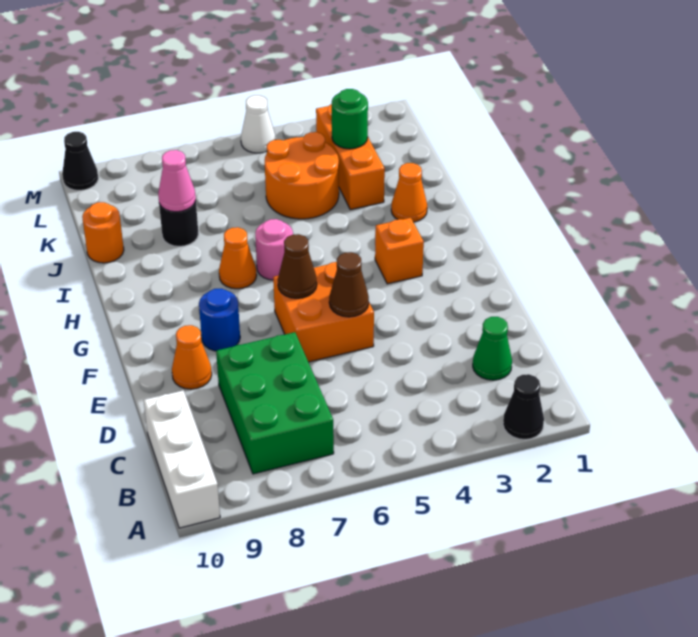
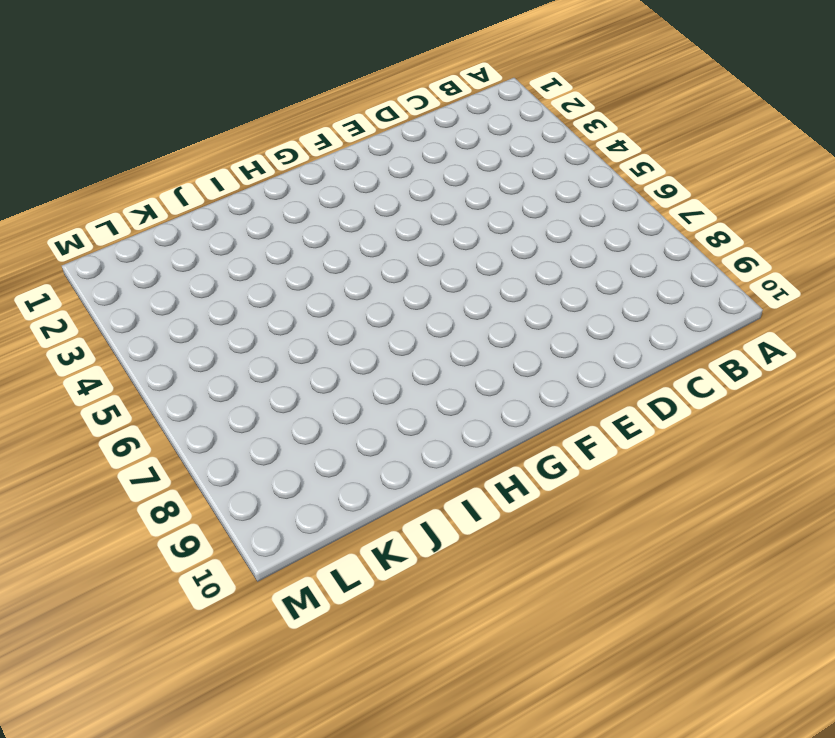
none -> black 1x1 cone [503,374,544,440]
none -> white 1x3 brick [144,390,220,528]
none -> green 2x3 brick [216,332,334,474]

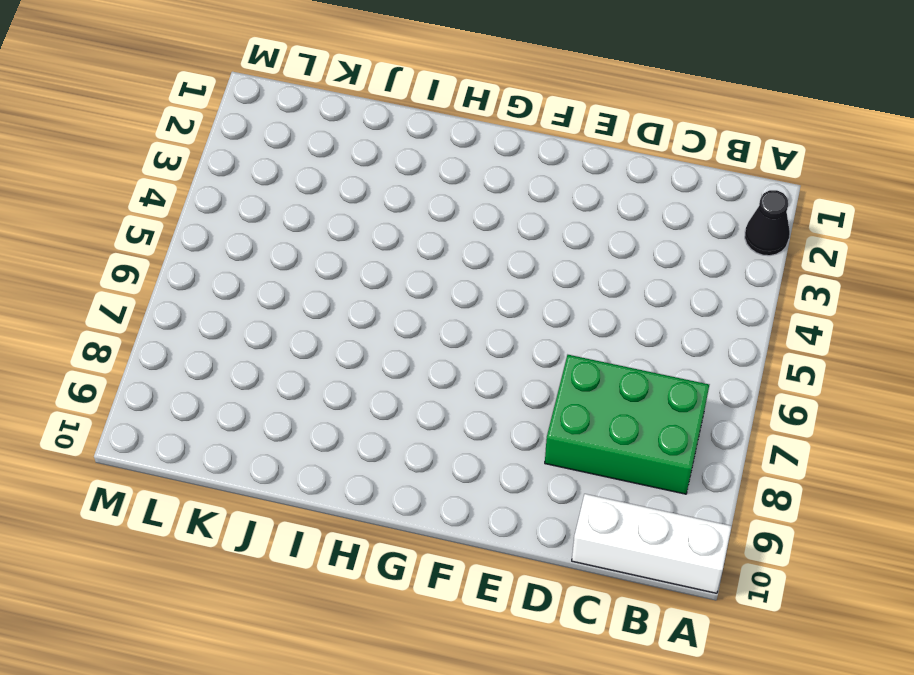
none -> green 1x1 cone [473,317,512,380]
none -> orange 2x2 brick [273,262,374,362]
none -> orange 1x1 cone [172,325,212,389]

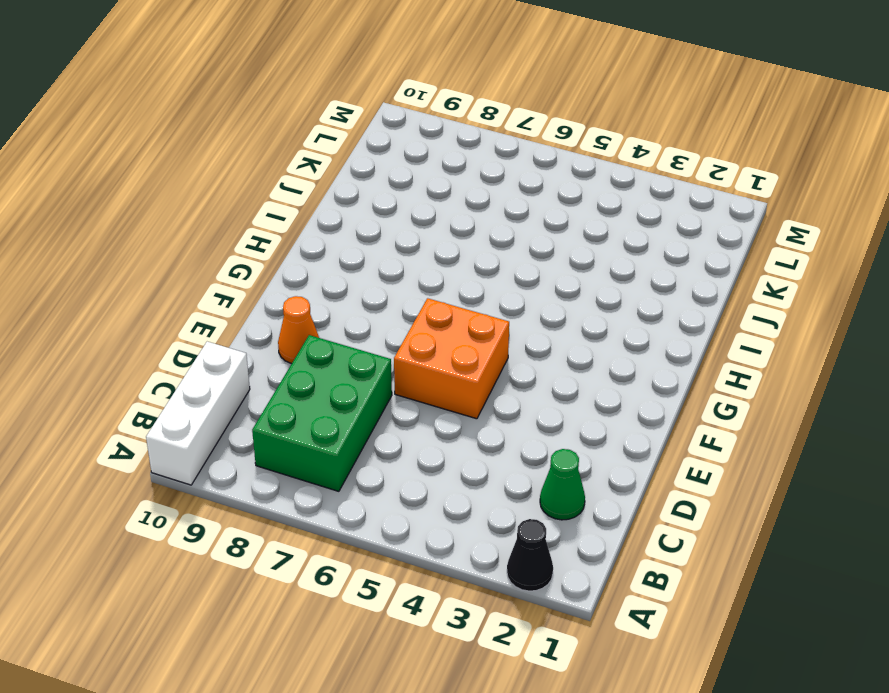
none -> blue 1x1 round brick [199,289,240,351]
none -> orange 1x1 brick [375,218,424,284]
none -> pink 1x1 round brick [255,219,293,280]

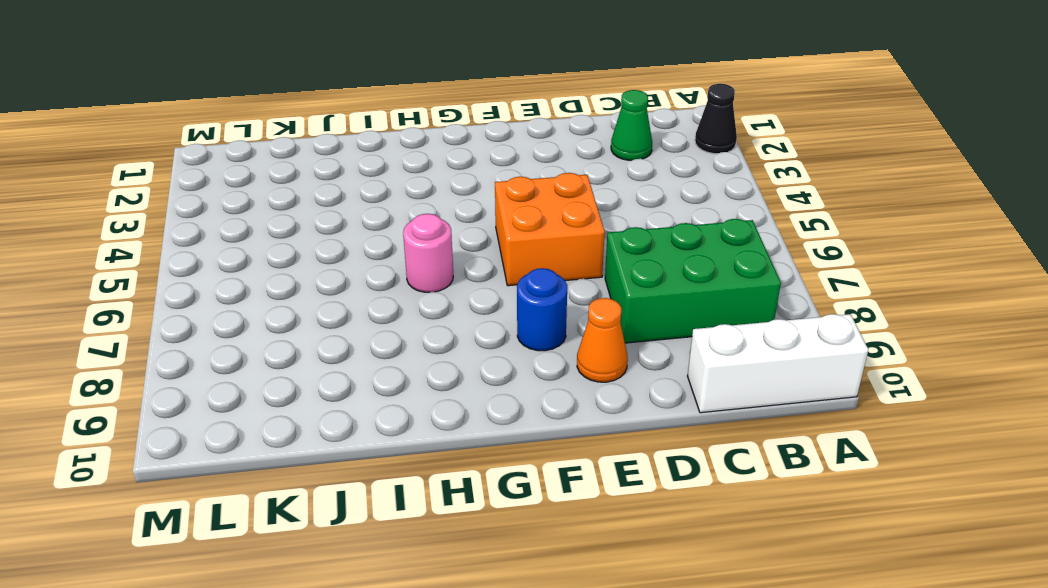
none -> orange 1x1 brick [375,218,424,284]
none -> orange 1x1 cone [219,227,257,289]
none -> orange 1x1 cone [391,163,427,222]

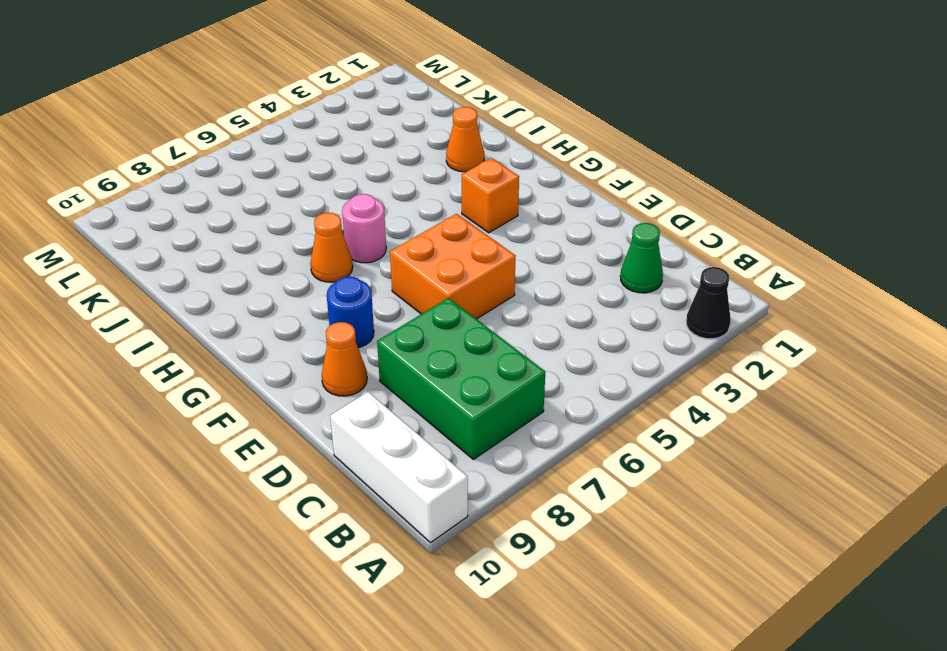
none -> orange 1x3 brick [316,104,385,210]
none -> orange 2x2 round brick [265,132,339,219]
none -> black 1x1 round brick [159,201,198,246]

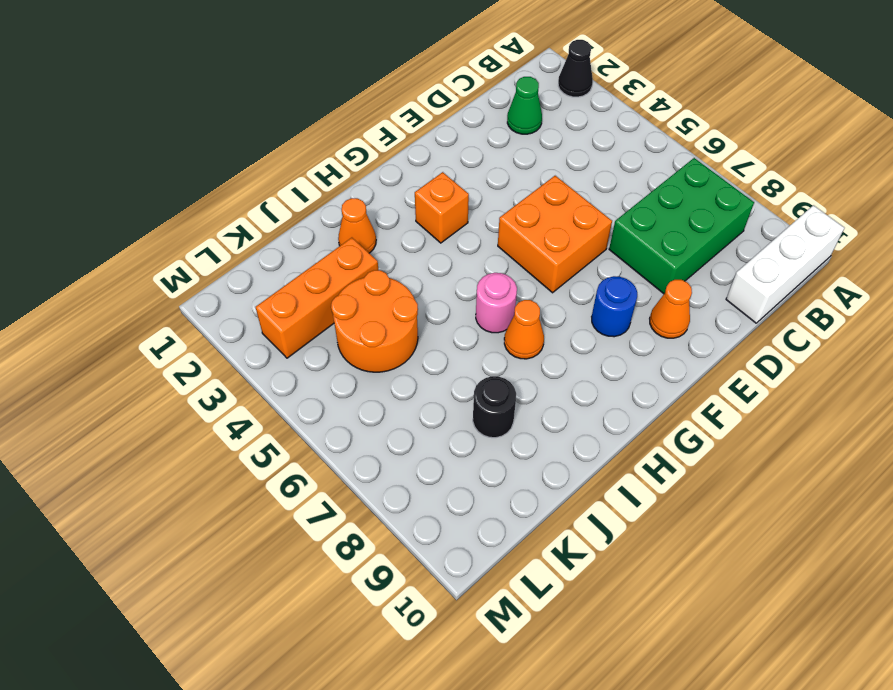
none -> orange 1x1 round brick [82,202,124,263]
none -> white 1x1 cone [241,95,276,153]
none -> black 1x1 cone [62,132,98,190]

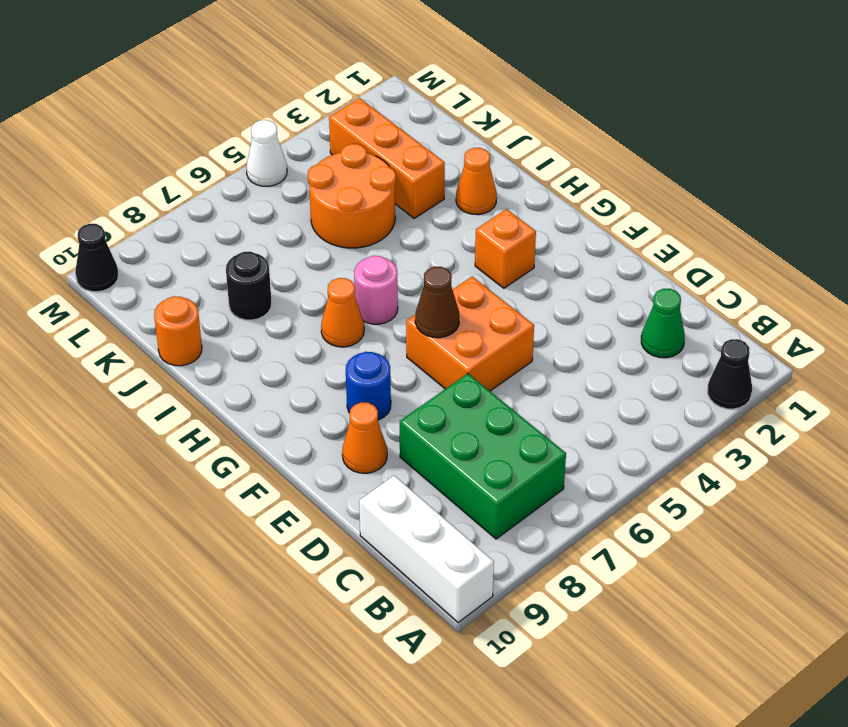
none -> brown 1x1 cone [329,252,369,317]
none -> pink 1x1 cone [158,150,196,212]
none -> green 1x1 round brick [332,89,368,149]

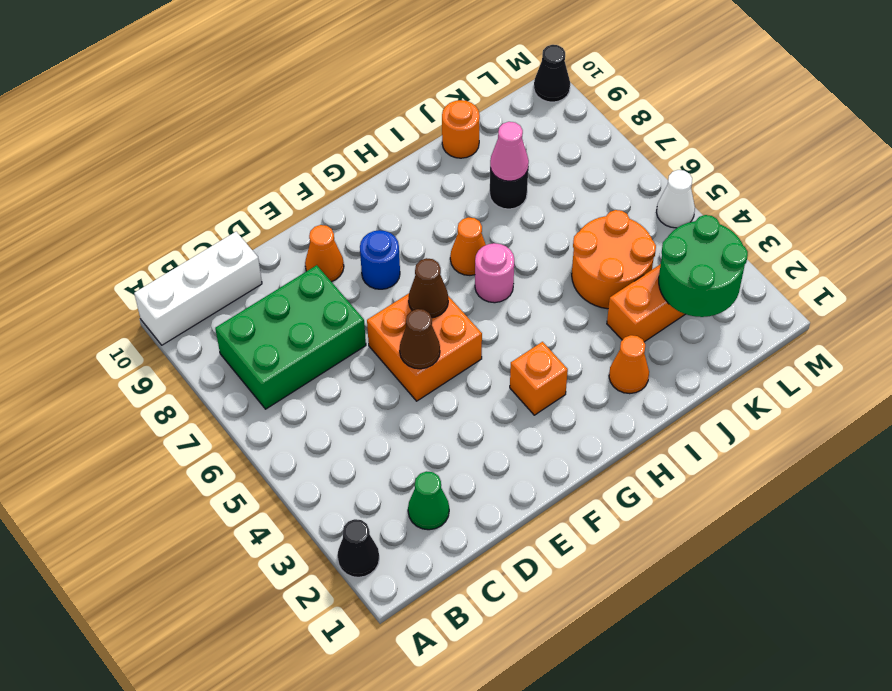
green 2x2 round brick [659,215,748,317] -> green 1x1 round brick [332,89,368,149]

